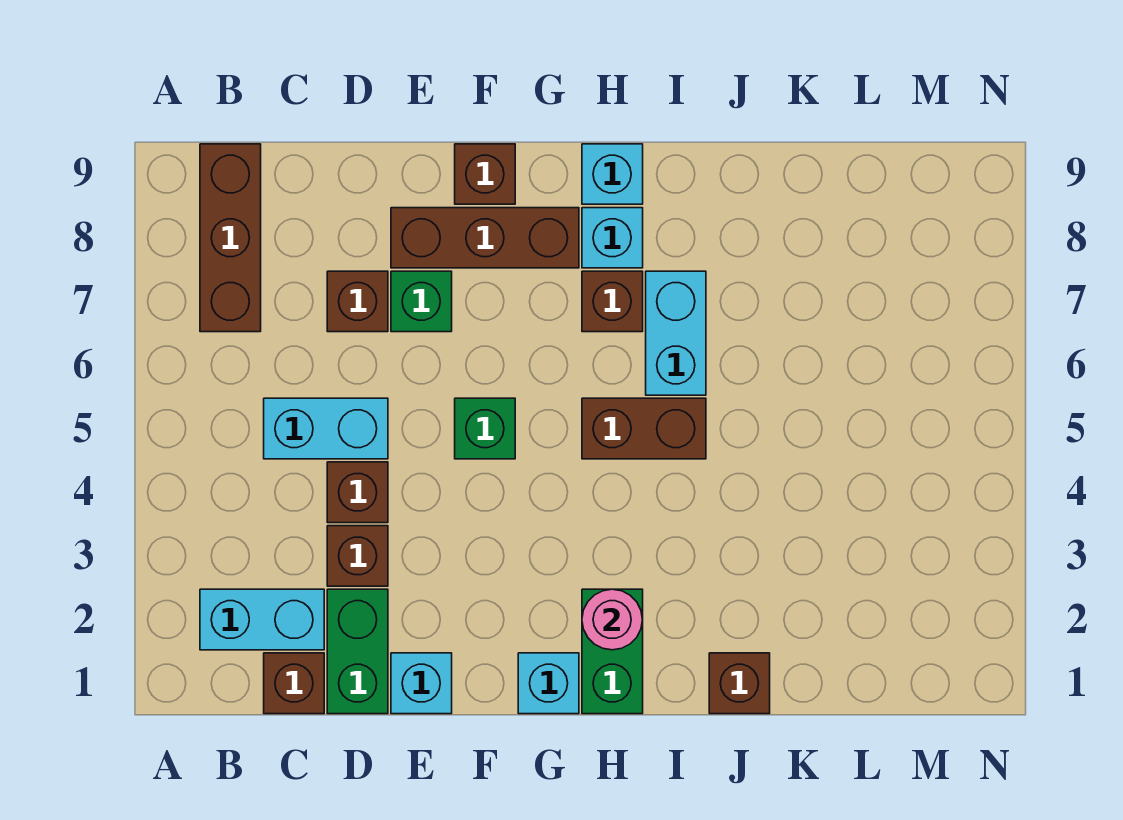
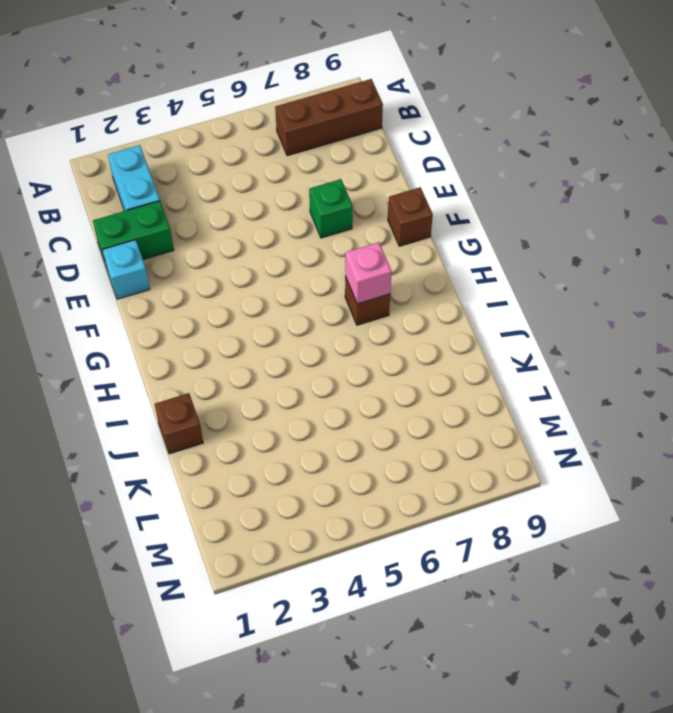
pink 1x1 brick [345,242,392,304] -> none
none -> brown 1x1 brick [264,653,324,714]
none -> cyan 1x2 brick [264,398,388,459]
none -> brown 1x1 brick [327,526,388,586]

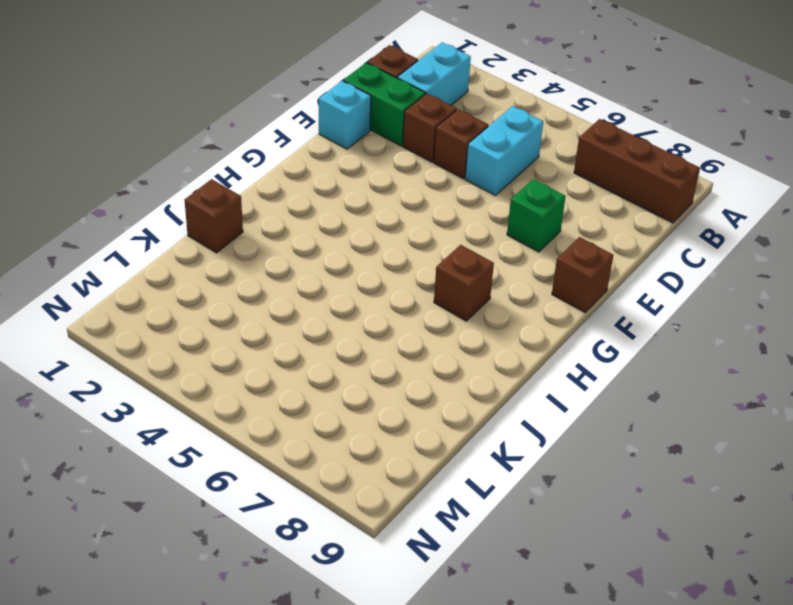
none -> brown 1x1 brick [327,271,388,332]
none -> brown 1x3 brick [391,208,579,268]
none -> green 1x1 brick [455,398,515,459]

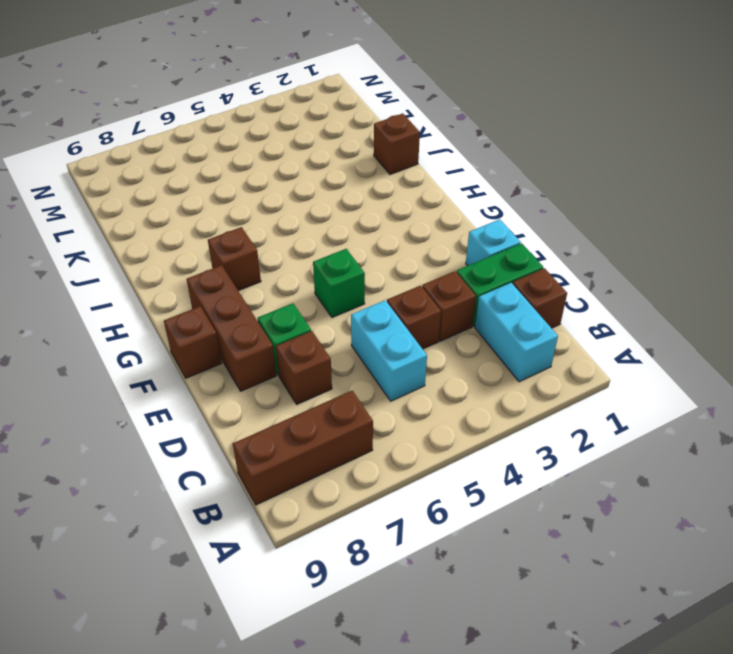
none -> cyan 1x1 brick [518,653,579,714]
none -> green 1x2 brick [582,589,643,714]
none -> brown 1x2 brick [582,398,706,459]

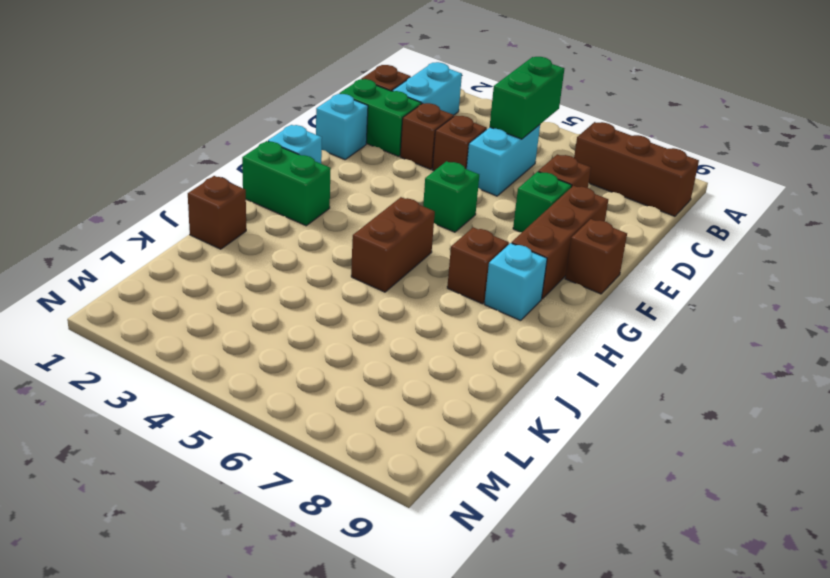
green 1x2 brick [490,57,564,139] -> none
none -> cyan 1x1 brick [582,144,643,204]
none -> cyan 1x2 brick [646,271,706,395]
none -> pink 1x1 round brick [582,589,642,650]

